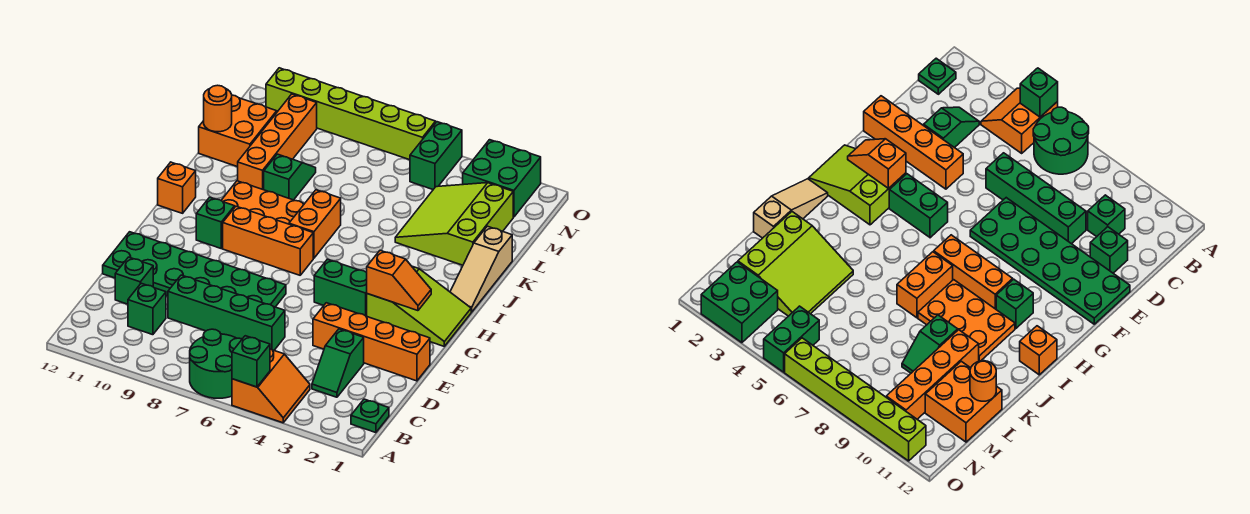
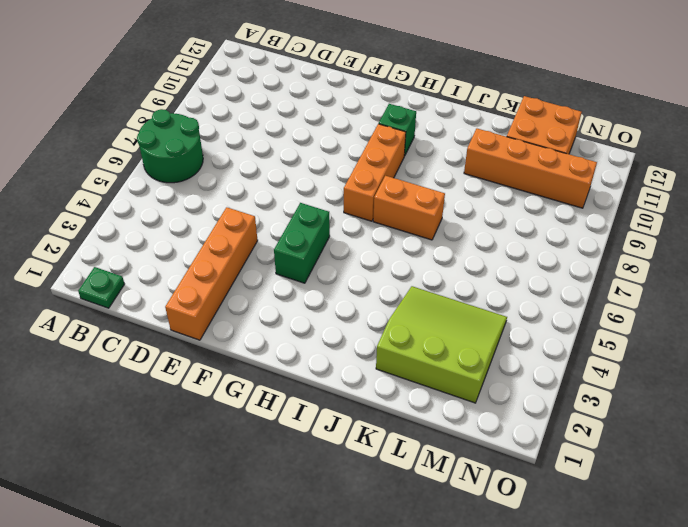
none -> orange 2x2 slope [232,349,310,423]
none -> green 1x2 slope [312,329,364,397]
none -> green 1x1 brick [128,283,166,335]

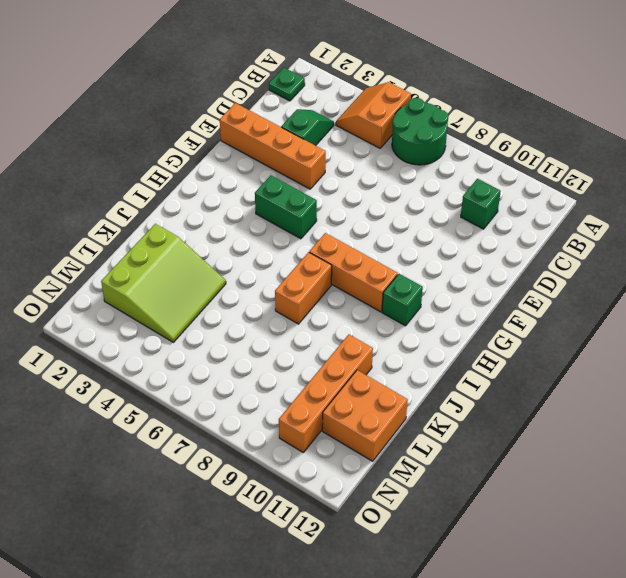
none -> green 1x4 brick [168,275,285,350]
none -> green 1x1 brick [115,257,153,304]
none -> green 2x6 plate [103,232,286,307]

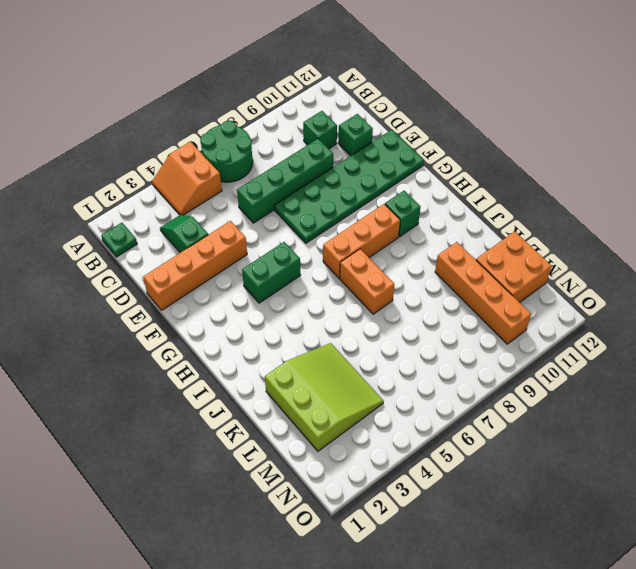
none -> lime 2x3 slope [367,266,471,346]
none -> tan 1x3 slope [450,226,512,312]
none -> orange 2x3 plate [221,181,304,224]

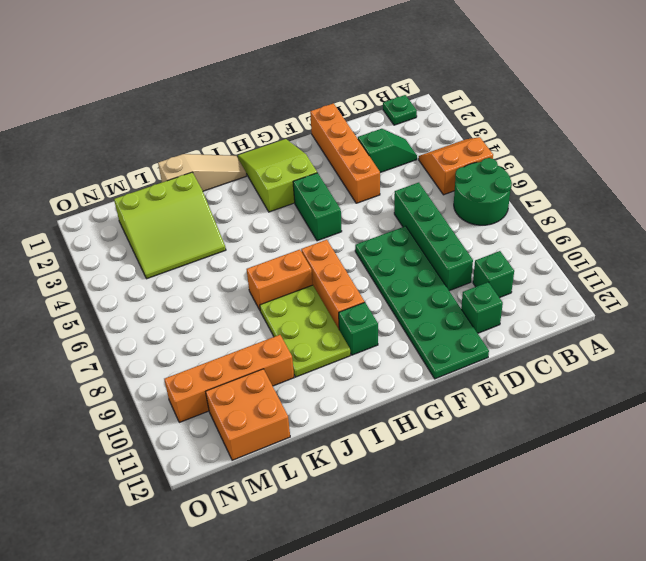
lime 2x3 plate [260,285,350,377] -> orange 2x3 plate [221,181,304,224]
none -> orange 1x1 brick [158,162,196,213]
none -> green 1x2 slope [264,154,316,200]
none -> green 2x2 brick [463,140,541,217]

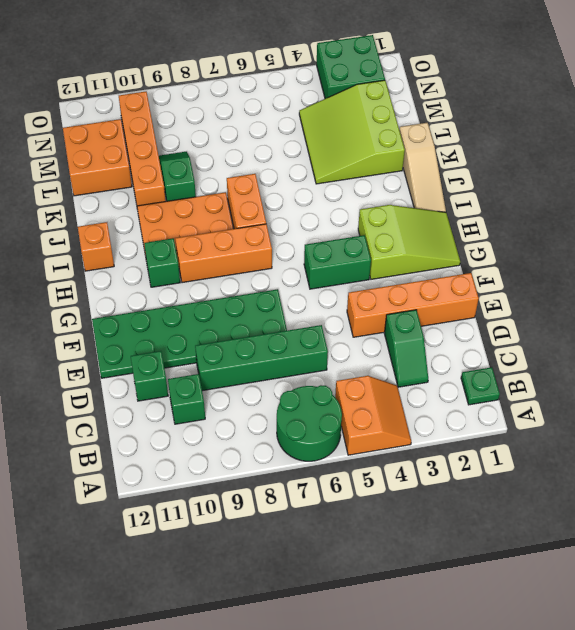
none -> green 1x2 brick [410,122,462,189]
none -> lime 1x6 brick [266,68,436,160]
none -> green 1x1 brick [232,336,270,387]

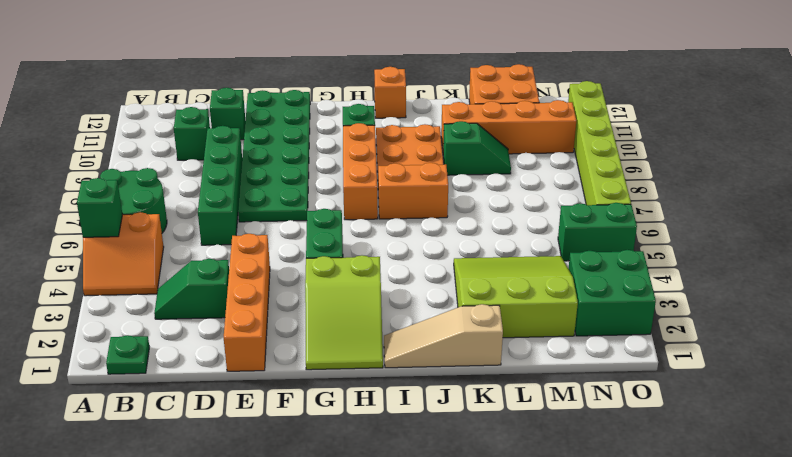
none -> orange 1x2 slope [367,250,431,311]
none -> orange 1x1 round brick [204,85,232,132]

